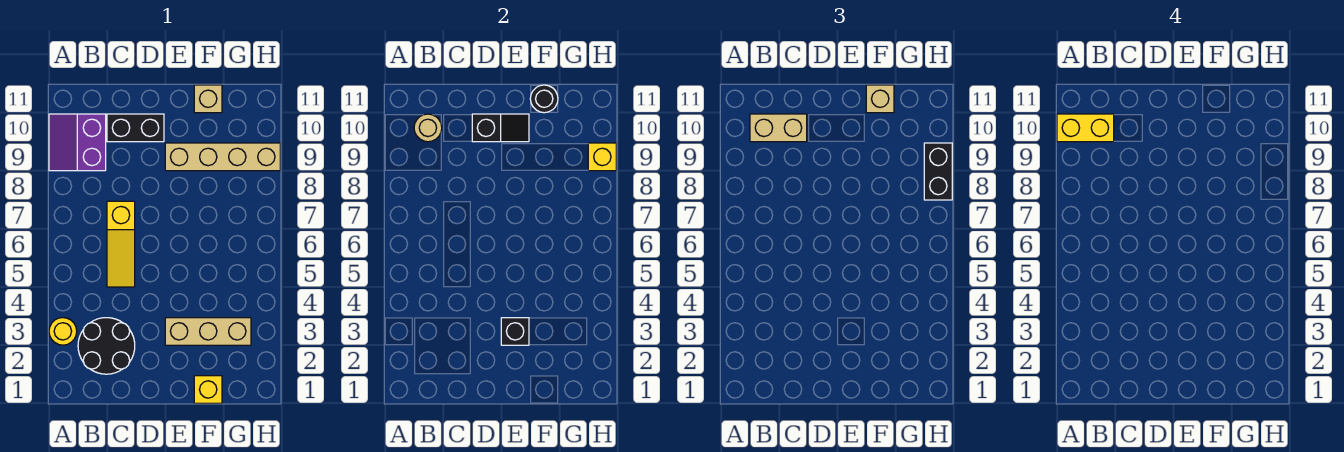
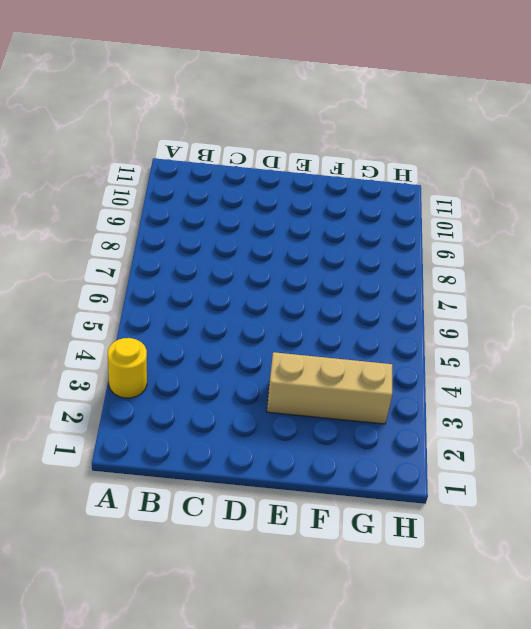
none -> purple 2x2 slope [49,114,106,171]
none -> black 2x2 round brick [78,318,135,374]
none -> yellow 1x3 slope [107,201,135,287]

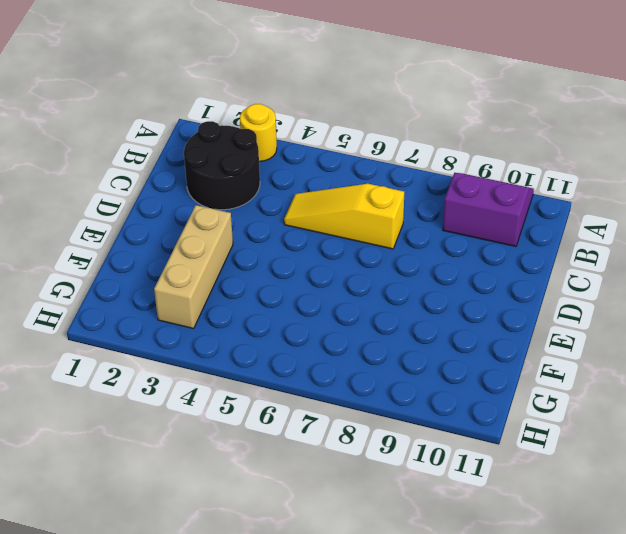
none -> black 1x2 brick [107,114,164,142]
none -> tan 1x4 brick [165,143,280,171]
none -> yellow 1x1 brick [194,376,222,403]

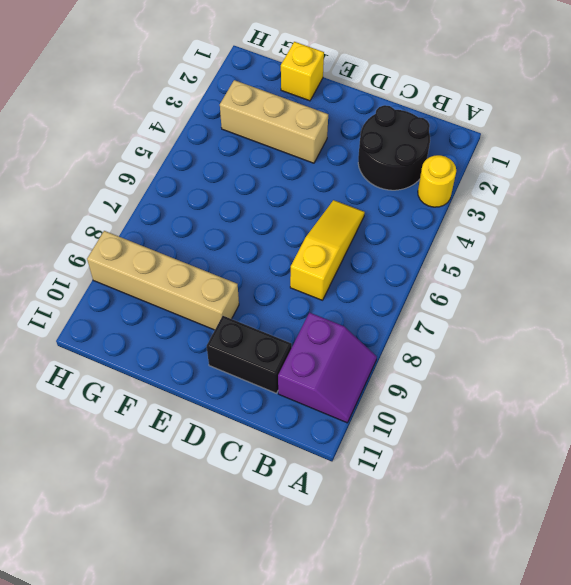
none -> tan 1x1 brick [194,85,222,113]
none -> tan 1x1 round brick [414,114,442,142]
none -> black 1x2 slope [472,114,529,142]

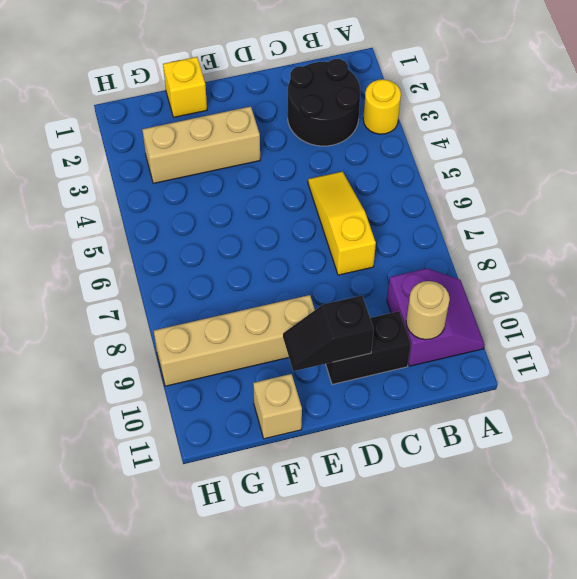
none -> black 1x1 brick [501,318,529,345]
none -> black 1x1 round brick [530,85,558,113]
none -> yellow 1x1 brick [588,143,616,171]

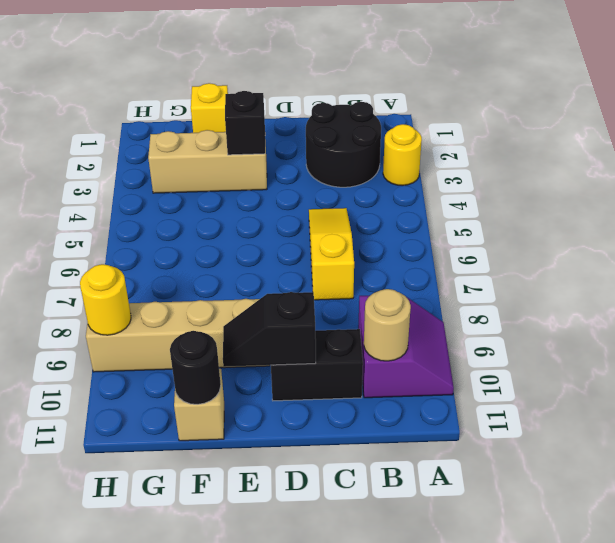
yellow 1x1 round brick [80,264,131,335] -> yellow 1x1 brick [588,143,616,171]
none -> tan 1x2 brick [750,114,807,142]
none -> tan 1x1 brick [866,85,894,113]
none -> black 1x2 brick [924,143,952,200]

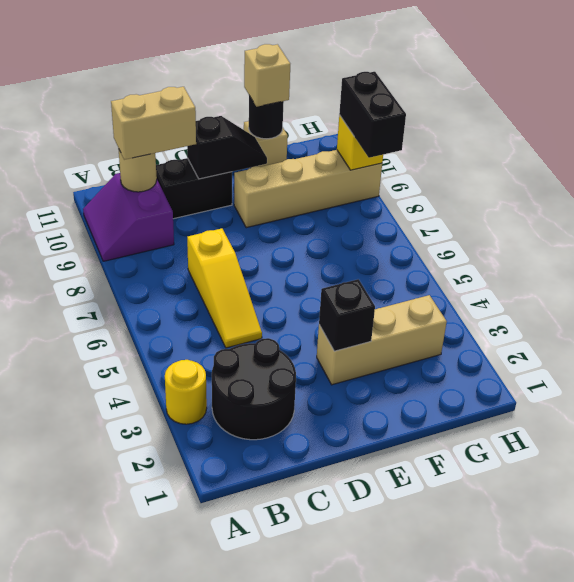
none -> yellow 1x1 brick [194,376,222,403]
none -> yellow 1x2 brick [1057,114,1114,142]

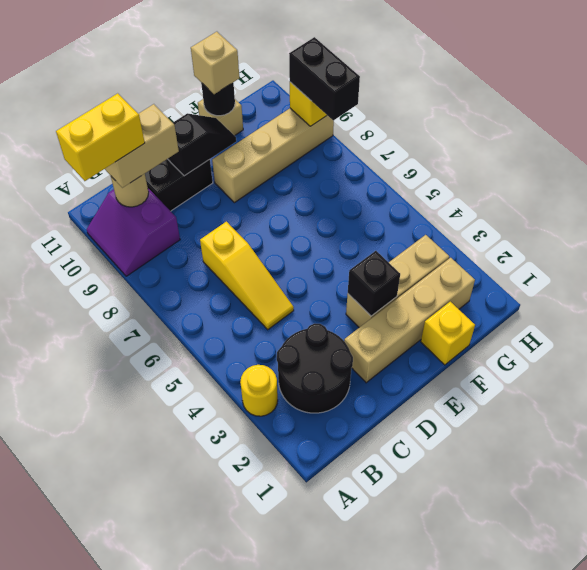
tan 1x4 brick [344,258,475,383] -> none

